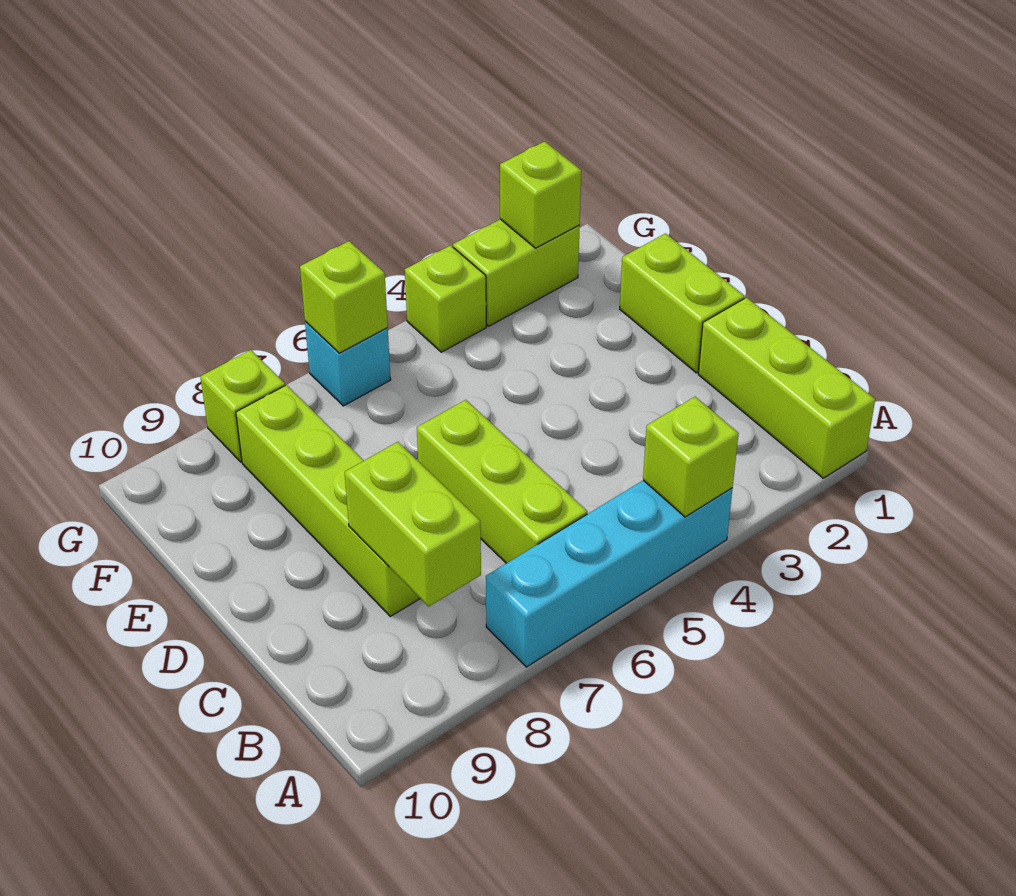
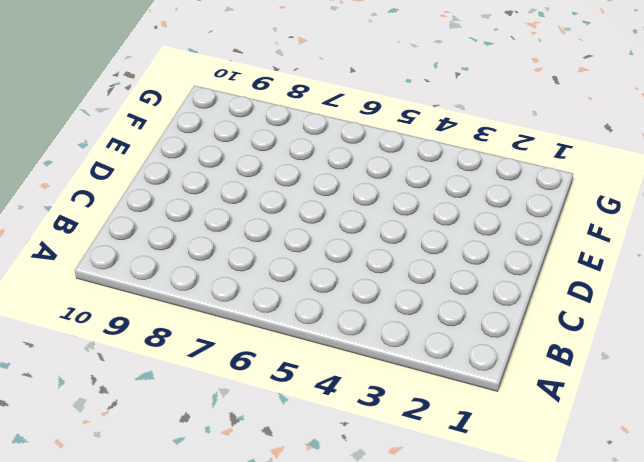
none -> lime 1x3 brick [698,298,875,478]
none -> cyan 1x4 brick [486,480,733,667]
none -> lime 1x3 brick [417,400,587,563]

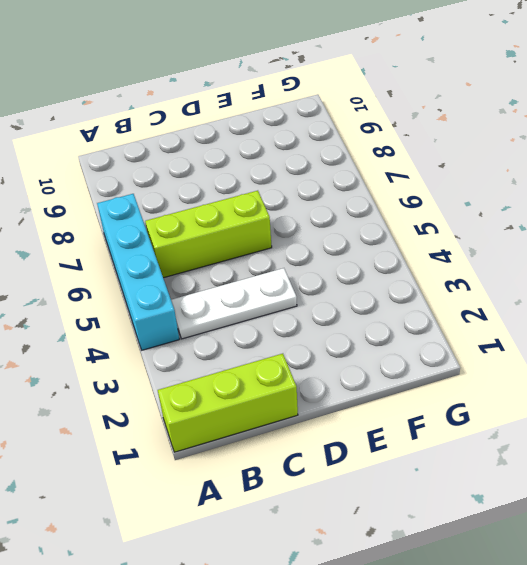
white 1x3 plate [171,268,297,339] -> none
none -> lime 1x4 brick [236,385,420,616]
none -> lime 1x2 brick [620,233,745,373]
none -> lime 1x2 brick [453,219,580,326]

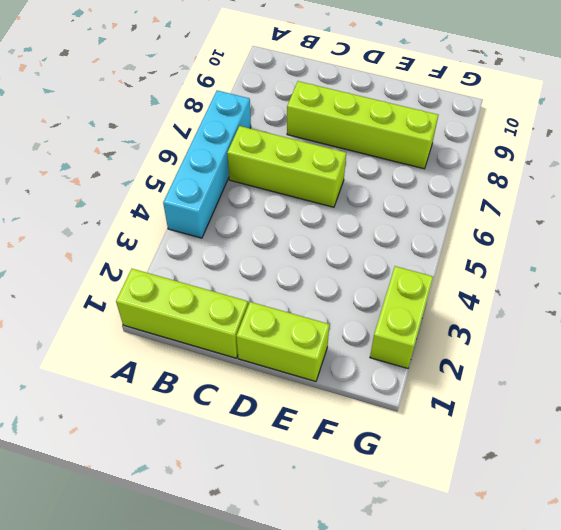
none -> lime 1x1 brick [405,245,486,352]
none -> cyan 1x1 brick [305,321,391,406]
none -> lime 1x1 brick [200,350,285,462]

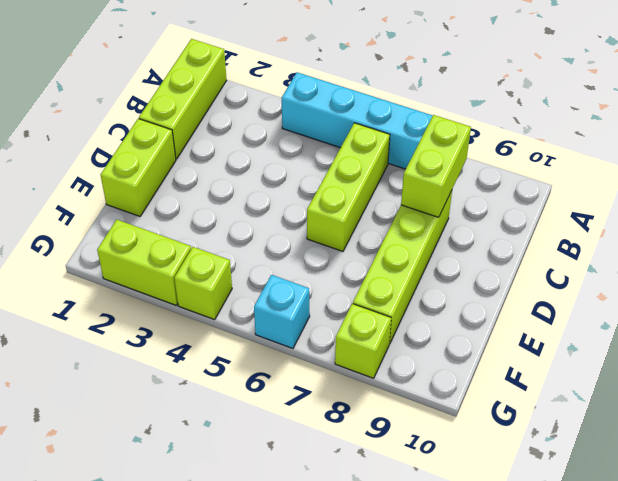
none -> lime 1x1 brick [643,397,739,517]
none -> lime 1x1 brick [500,141,581,248]
none -> lime 1x1 brick [300,241,388,353]

